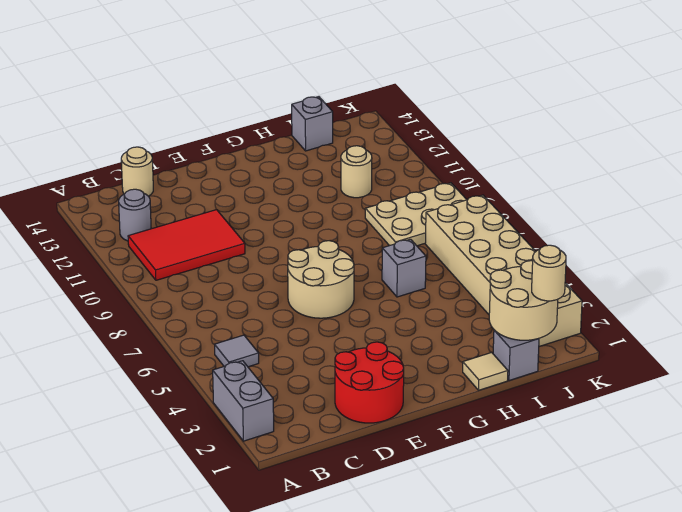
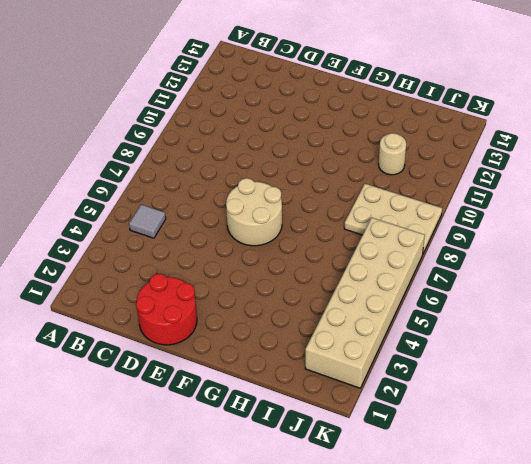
none -> grey 1x2 brick [213,361,274,441]
none -> red 2x3 tile [128,210,245,280]
none -> grey 1x1 round brick [119,189,151,241]

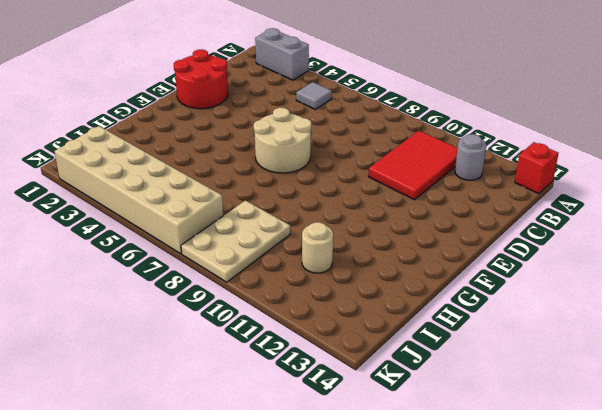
red 1x1 brick [515,142,559,194] -> none
none -> tan 1x1 round brick [121,147,153,196]
none -> tan 1x1 tile [463,352,508,390]
none -> grey 1x1 brick [382,239,426,297]

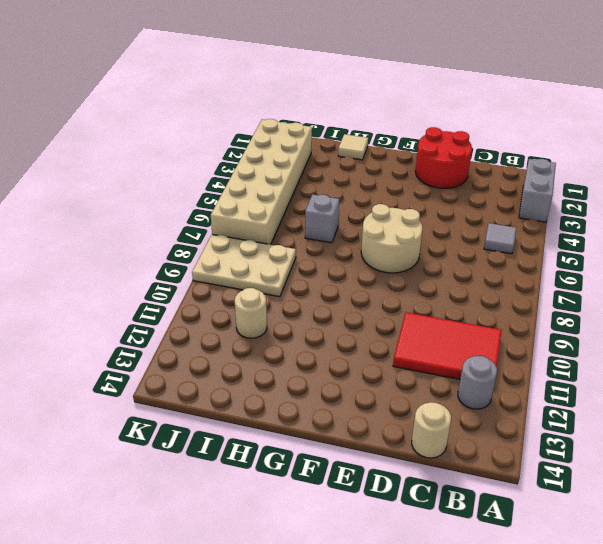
none -> grey 1x1 brick [493,330,539,381]
none -> grey 1x1 brick [292,97,333,151]
none -> tan 2x2 round brick [489,261,558,340]

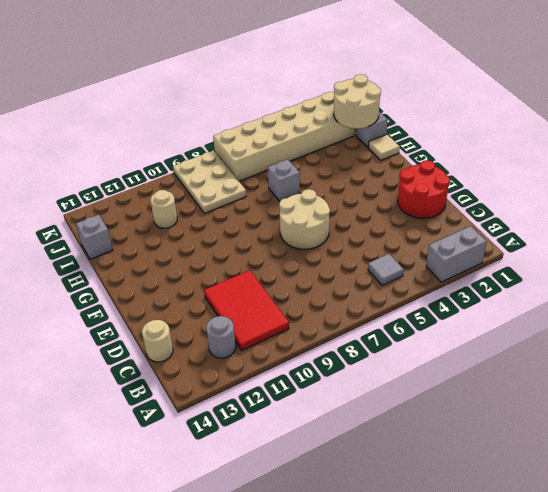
none -> tan 1x1 round brick [532,245,566,301]

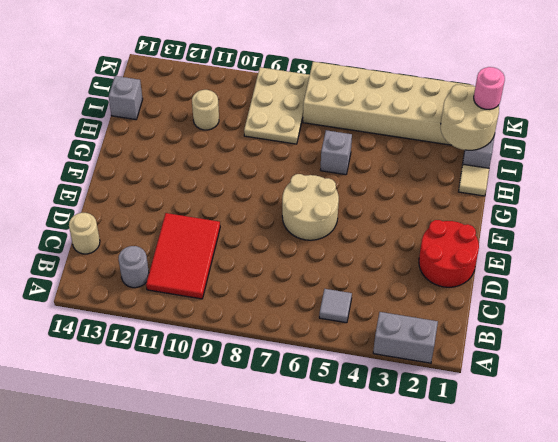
pink 1x1 round brick [474,67,505,109] -> tan 1x1 round brick [532,245,566,301]

